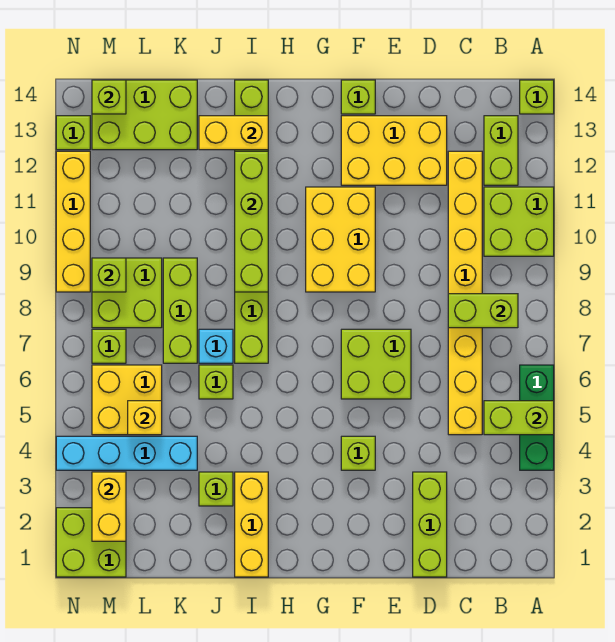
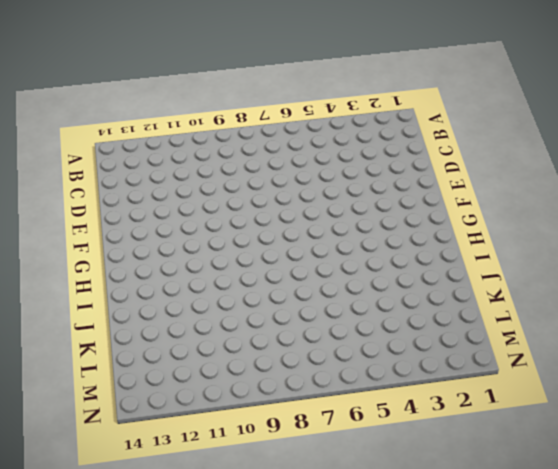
none -> green 1x3 brick [520,365,554,470]
none -> lime 2x2 brick [484,187,554,256]
none -> lime 1x1 brick [520,80,554,114]
none -> lime 1x2 brick [484,116,518,185]

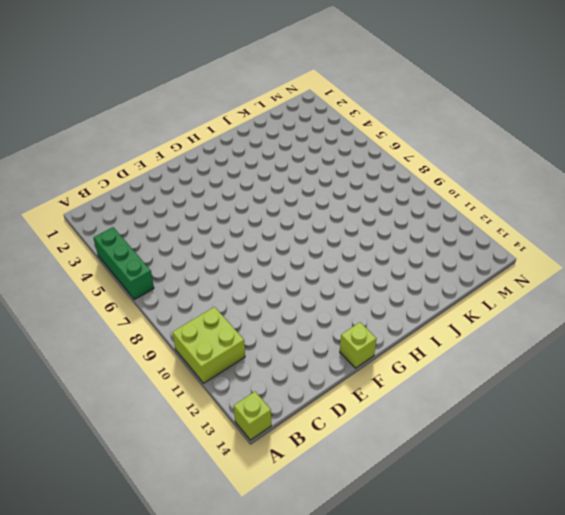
none -> lime 1x2 brick [484,116,518,185]
none -> yellow 1x8 brick [448,151,482,435]
none -> lime 1x3 brick [413,472,447,577]
none -> yellow 2x3 brick [341,116,447,185]

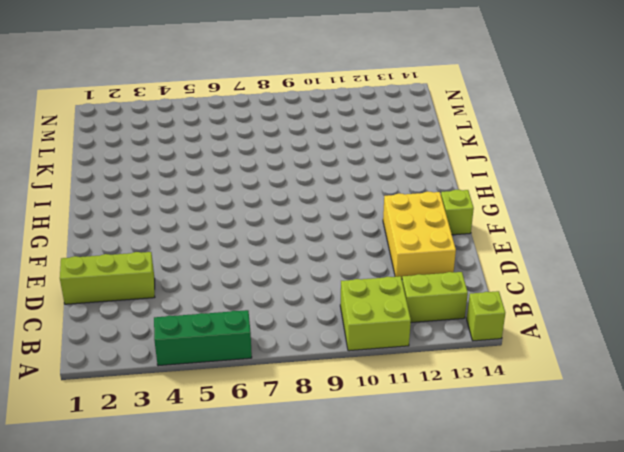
none -> yellow 1x8 brick [448,151,482,435]
none -> lime 2x2 brick [341,329,411,399]
none -> lime 1x1 brick [341,436,375,470]
none -> yellow 2x3 brick [306,187,375,292]

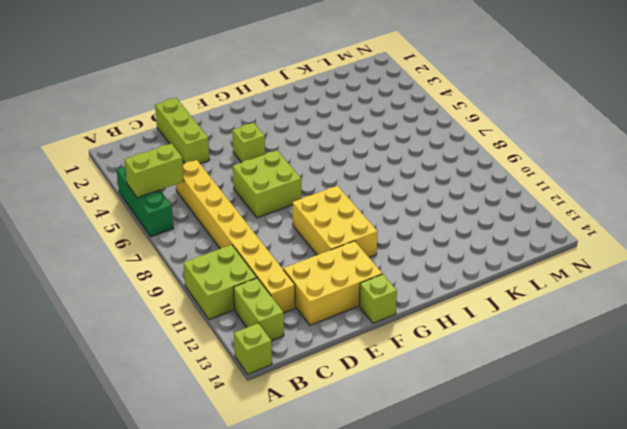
none -> yellow 1x3 brick [235,472,268,577]
none -> lime 1x8 brick [235,80,268,363]
none -> lime 1x1 brick [199,472,233,506]
none -> lime 1x1 brick [199,365,233,399]

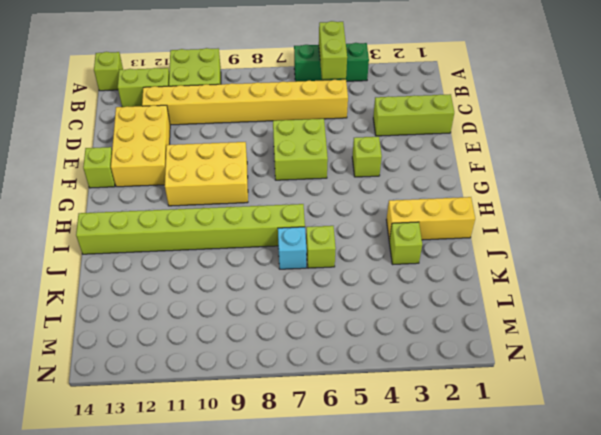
none -> cyan 1x4 brick [56,436,197,470]
none -> lime 1x3 brick [163,258,197,363]
none -> lime 2x3 brick [92,80,197,150]
none -> yellow 2x2 brick [92,365,162,435]

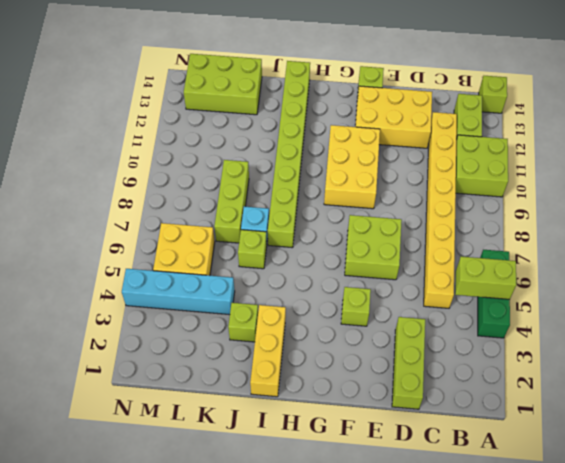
none -> lime 2x2 brick [92,258,162,328]
none -> lime 2x2 brick [56,508,126,577]
none -> lime 1x1 brick [92,329,126,363]
none -> yellow 1x4 brick [56,151,90,292]

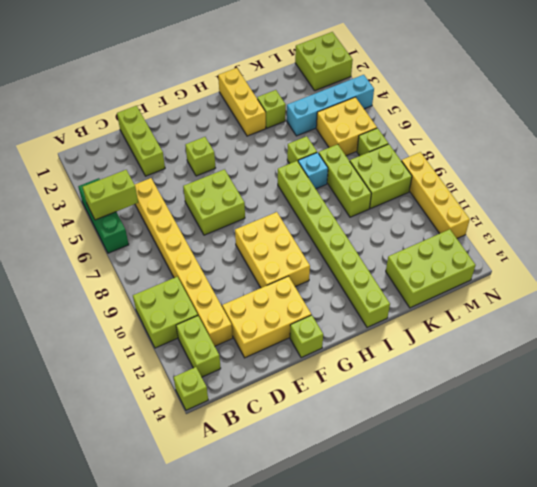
none -> lime 1x1 brick [56,116,90,150]
none -> lime 1x2 brick [448,294,518,328]
none -> lime 1x4 brick [235,151,268,292]
none -> yellow 1x2 brick [199,116,268,150]

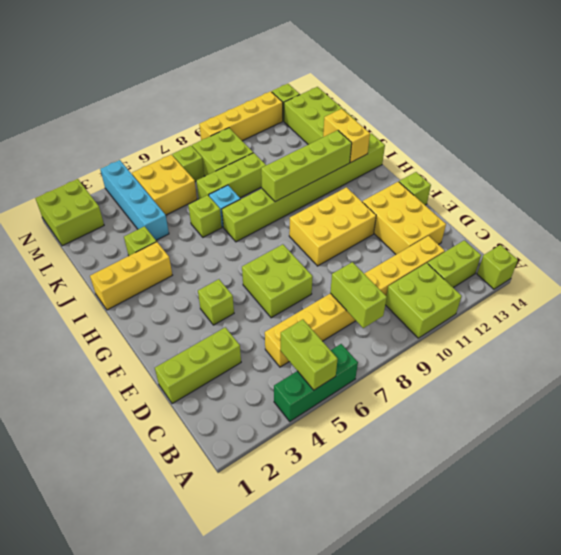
none -> yellow 1x1 brick [128,401,162,435]
none -> yellow 1x2 brick [92,472,126,541]
none -> lime 1x1 brick [92,258,126,292]
none -> lime 1x1 brick [92,80,126,114]

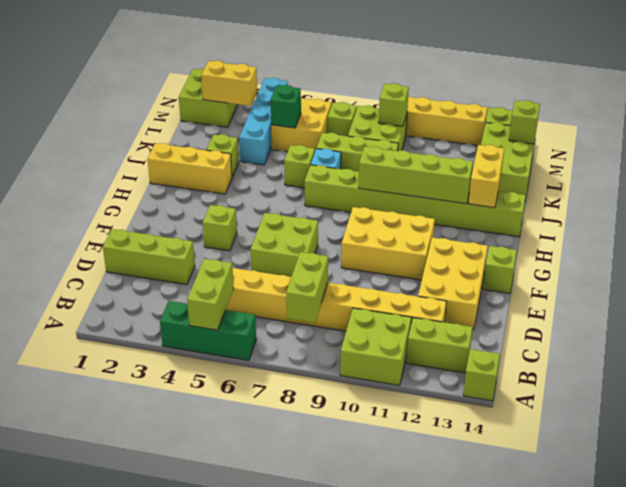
green 1x1 brick [271,85,301,128] -> yellow 1x1 brick [128,401,162,435]

